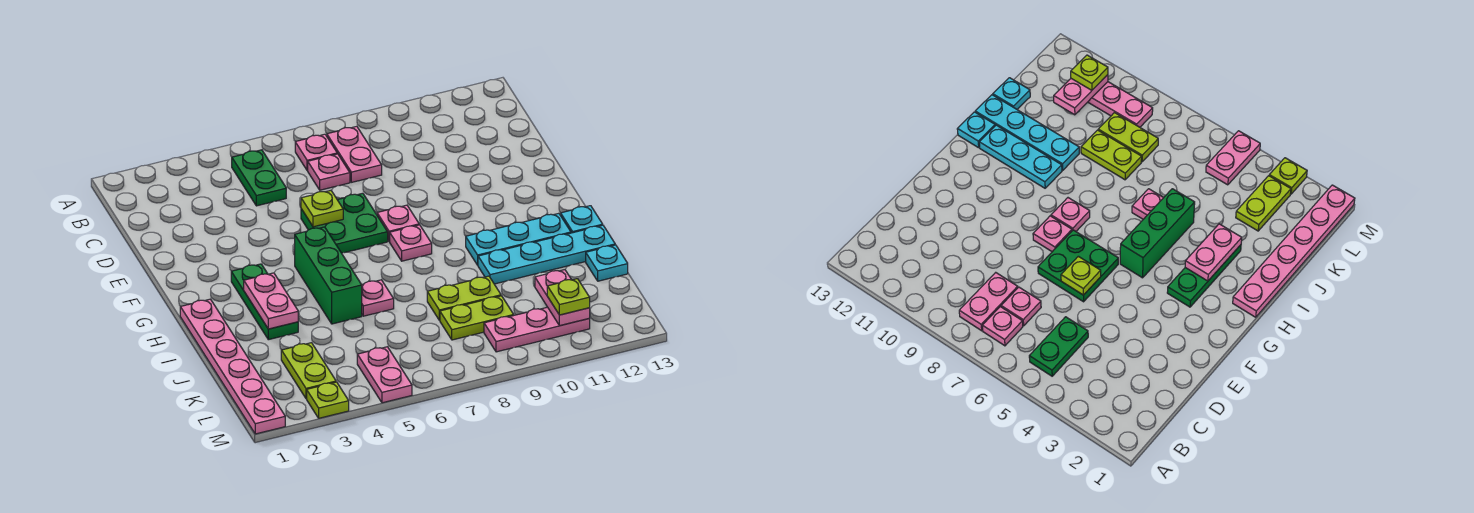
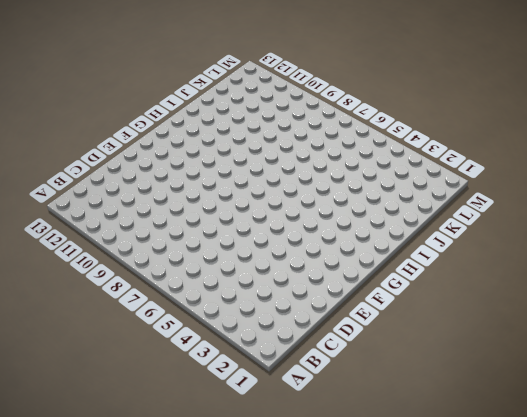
none -> green 1x2 plate [232,150,286,206]
none -> pink 1x1 plate [295,134,337,171]
none -> pink 1x2 plate [327,126,382,182]

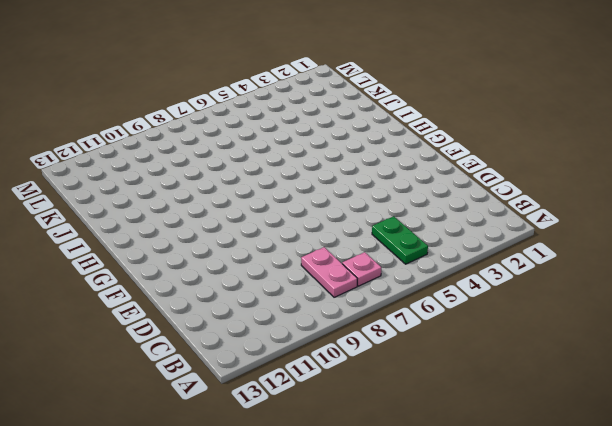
none -> pink 1x1 plate [308,154,350,190]
none -> green 2x2 plate [301,193,388,253]
none -> pink 1x1 plate [377,205,419,242]

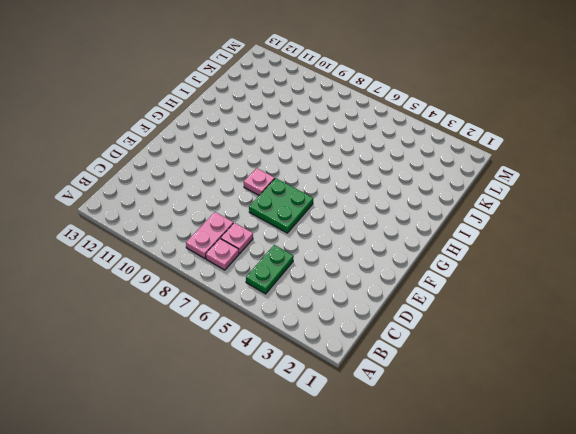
none -> green 1x3 plate [231,264,298,340]
none -> green 1x3 brick [295,227,362,324]
none -> pink 1x1 plate [390,225,432,261]

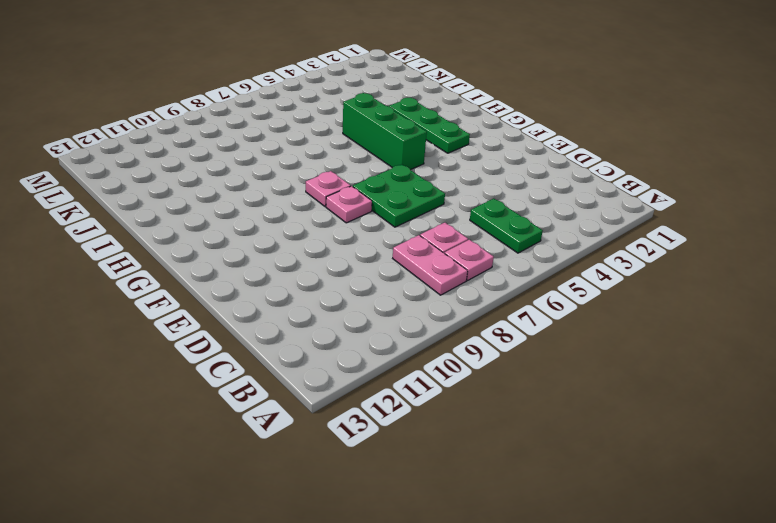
none -> pink 1x6 plate [180,299,285,434]
none -> cyan 1x3 plate [466,213,571,265]
none -> cyan 1x1 plate [561,206,603,233]

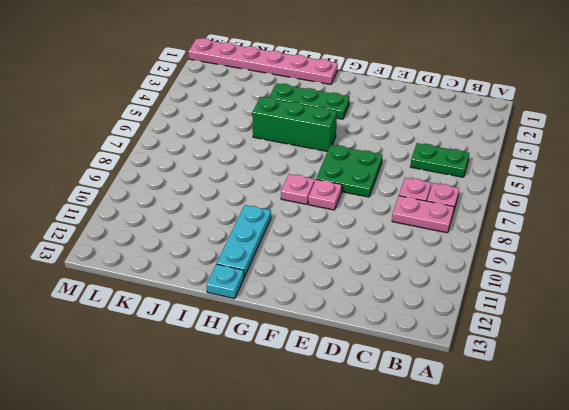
none -> pink 1x1 plate [362,280,394,316]
none -> cyan 1x4 plate [478,225,615,284]
none -> lime 1x2 plate [427,276,501,320]

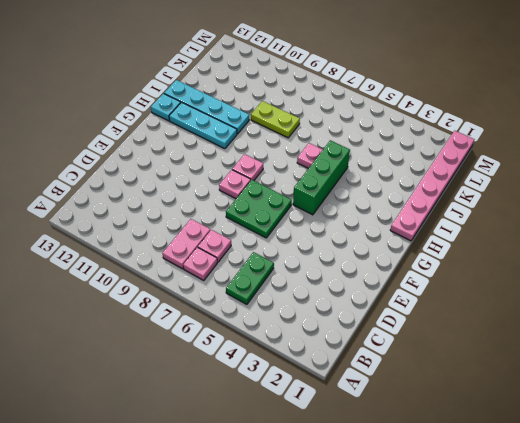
none -> green 1x3 plate [231,264,298,340]
none -> cyan 1x1 plate [586,245,628,281]
none -> lime 1x2 plate [281,343,336,399]

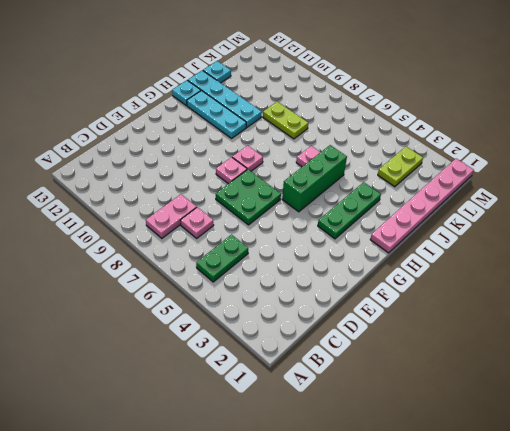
none -> pink 1x1 plate [295,134,337,171]
none -> lime 1x2 plate [440,296,514,340]
none -> pink 1x2 plate [357,347,412,403]

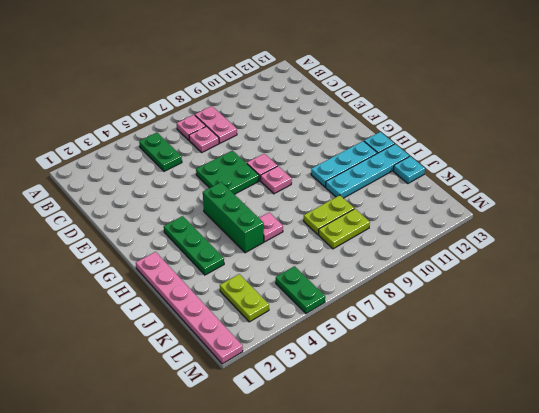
green 1x2 plate [276,266,325,314] -> pink 1x2 plate [357,347,412,403]
none -> pink 1x3 plate [484,307,590,352]
none -> lime 1x1 plate [307,382,349,418]
none -> lime 1x1 plate [301,191,343,227]

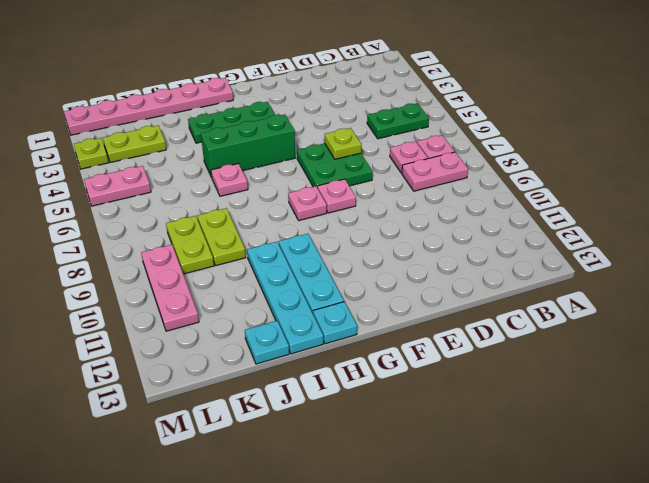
none -> pink 1x2 plate [244,273,298,329]
none -> pink 1x2 plate [535,270,590,326]
none -> lime 1x1 plate [547,279,590,315]

